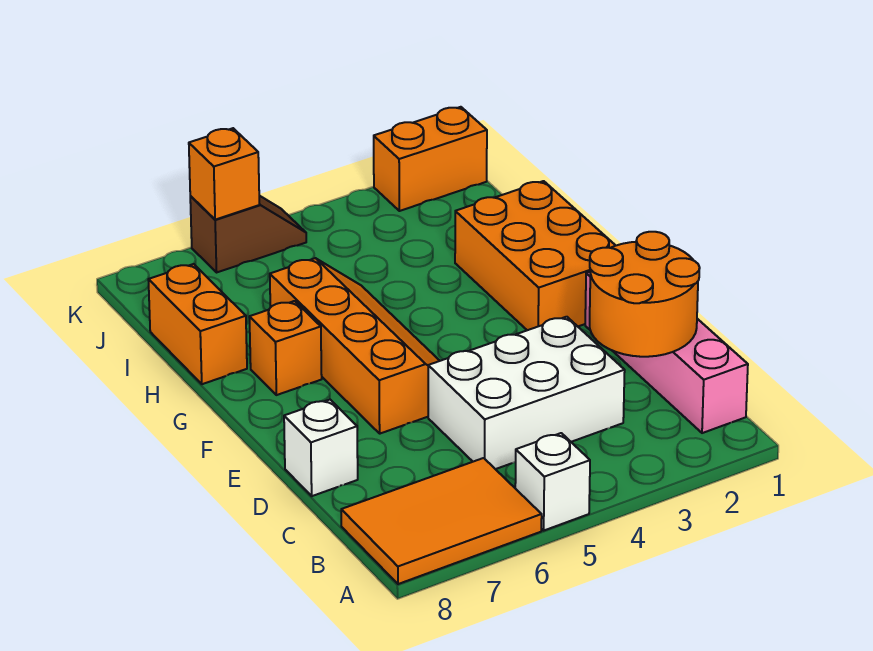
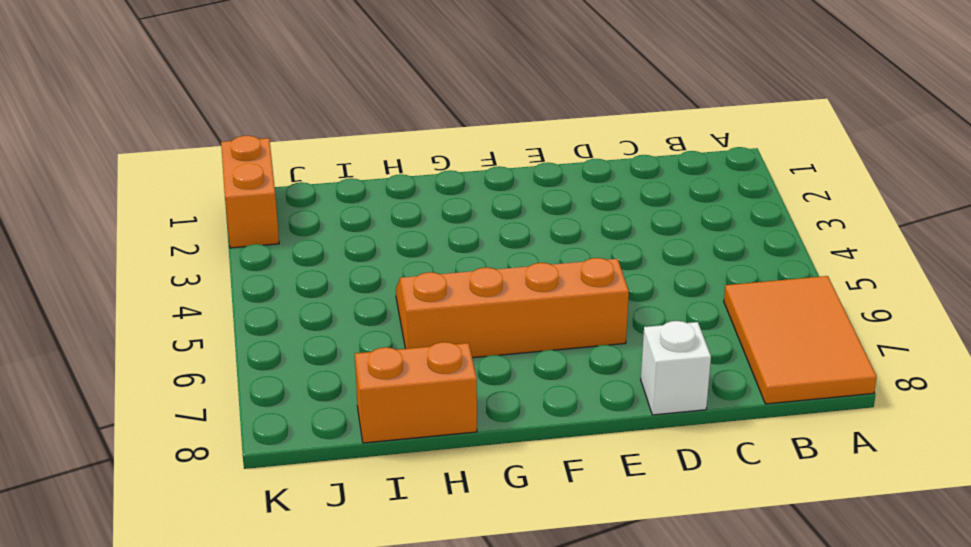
none -> white 1x1 brick [515,433,590,530]
none -> pink 1x4 brick [585,272,748,433]
none -> white 2x3 brick [428,317,625,469]

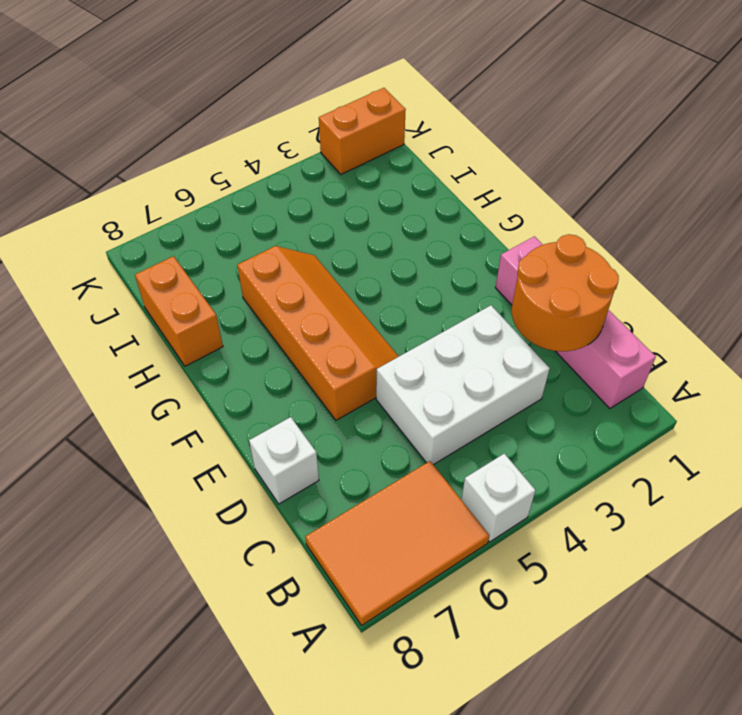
none -> orange 2x3 brick [455,181,616,330]
none -> orange 1x1 brick [249,301,322,395]
none -> brown 1x2 slope [190,196,306,272]

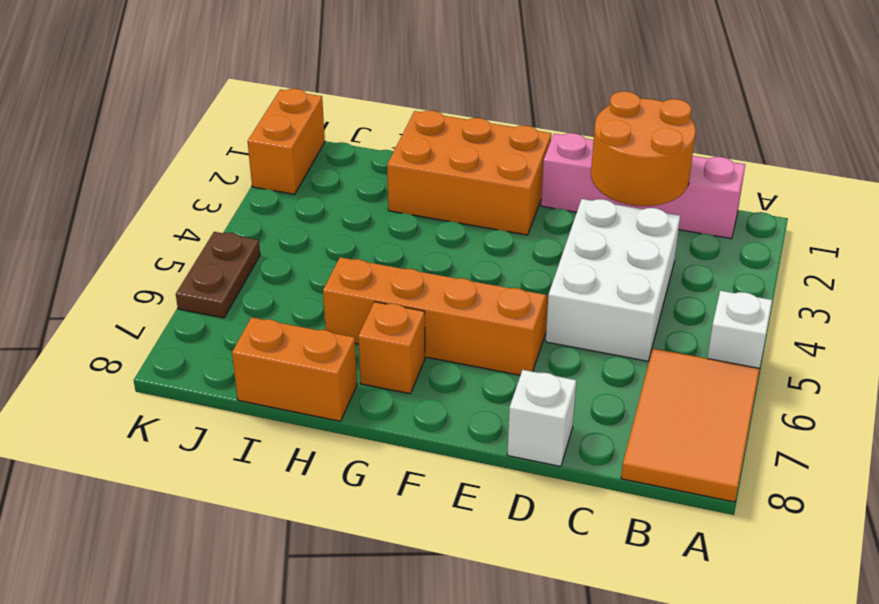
brown 1x2 plate [176,232,260,318] -> brown 1x2 slope [190,196,306,272]
none -> orange 1x1 brick [189,128,259,220]

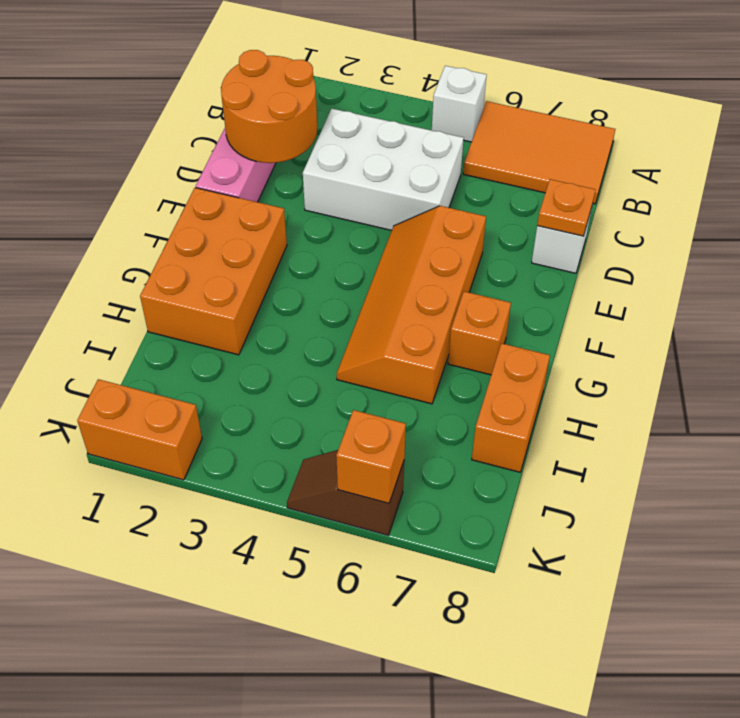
orange 1x1 plate [537,179,595,236] -> none

